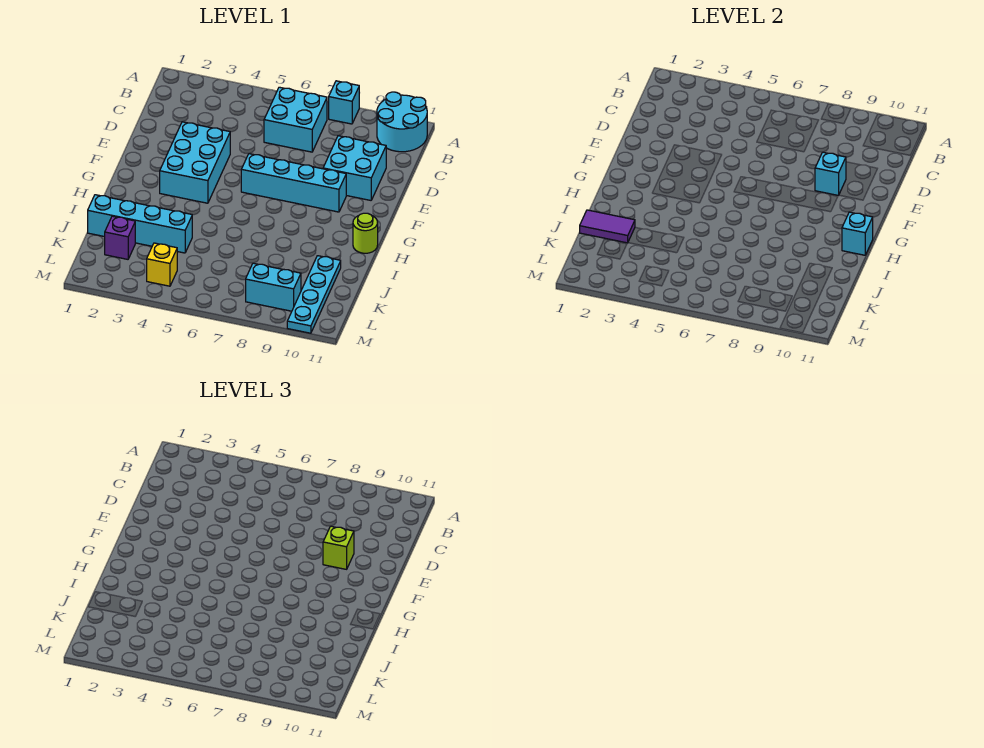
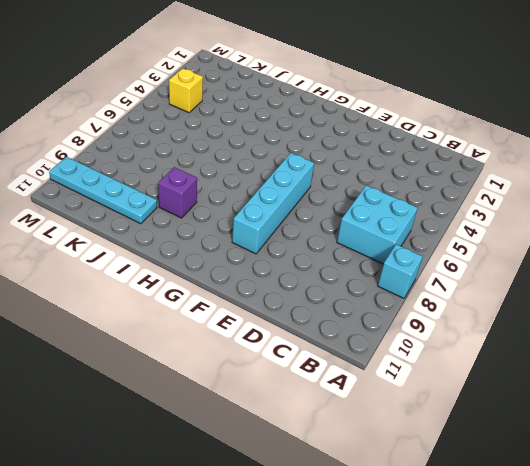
purple 1x1 brick [158,167,197,218] -> purple 1x1 brick moved to [105,216,135,259]
none -> cyan 2x2 round brick [377,92,427,152]
none -> cyan 2x2 brick [323,136,386,200]
none -> cyan 2x3 brick [160,122,230,203]

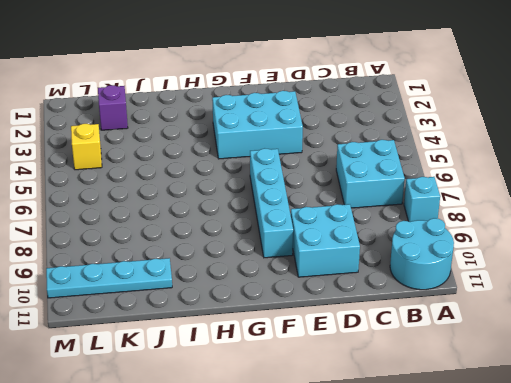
none -> lime 1x1 round brick [353,213,378,253]
none -> cyan 1x4 brick [88,195,192,253]
none -> cyan 1x2 brick [246,263,301,311]

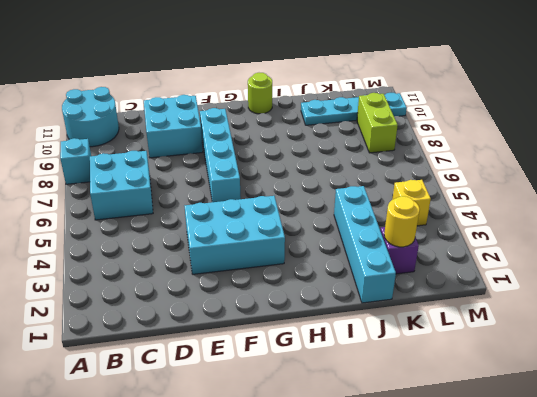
yellow 1x1 round brick [384,196,420,247] -> none
lime 1x2 brick [357,93,398,153] -> cyan 1x2 brick [246,263,301,311]
none -> cyan 1x1 brick [815,152,846,195]
none -> cyan 1x1 brick [842,212,873,255]
none -> purple 1x2 tile [580,210,635,243]

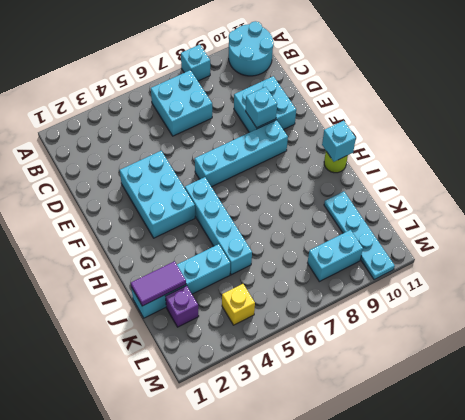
cyan 1x4 brick [185,177,252,275] -> none
none -> lime 1x1 brick [323,526,354,569]

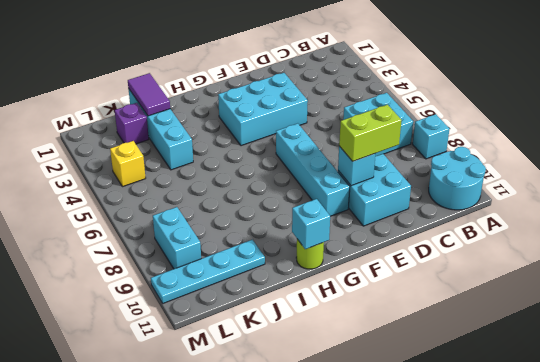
lime 1x2 brick [339,105,402,161] -> lime 1x1 brick [323,526,354,569]

